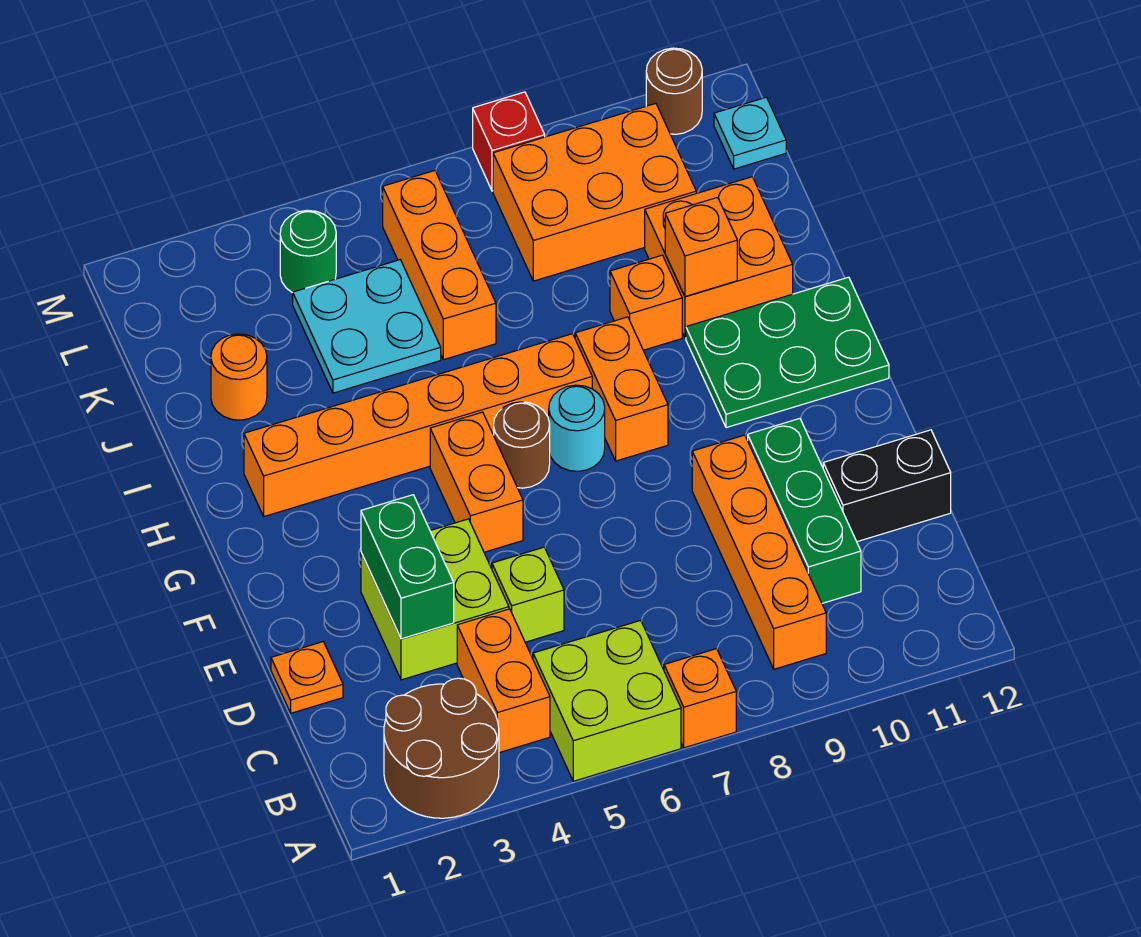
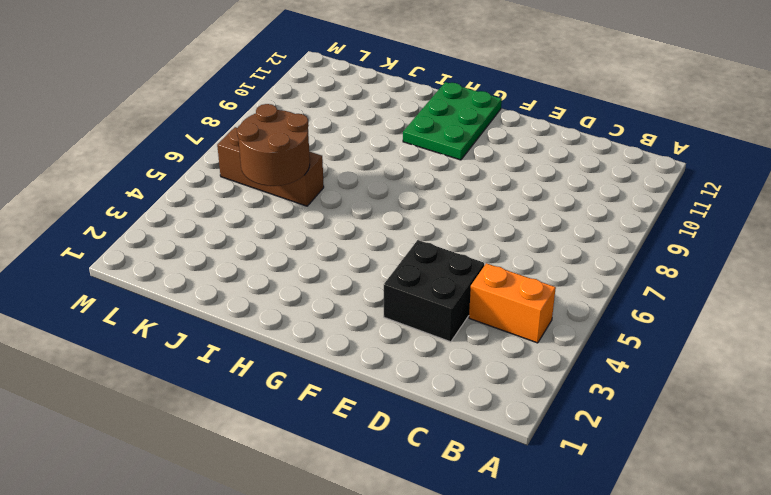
black 2x2 brick [384,240,484,342] -> lime 2x2 brick [361,519,509,680]
brown 2x2 round brick [237,104,310,186] -> brown 2x2 round brick moved to [384,678,499,818]
brown 1x3 brick [217,127,324,206] -> orange 1x3 brick [383,171,496,360]
none -> lime 2x2 brick [533,620,681,781]
none -> orange 1x1 brick [664,649,736,748]
none -> orange 1x4 brick [692,435,826,669]

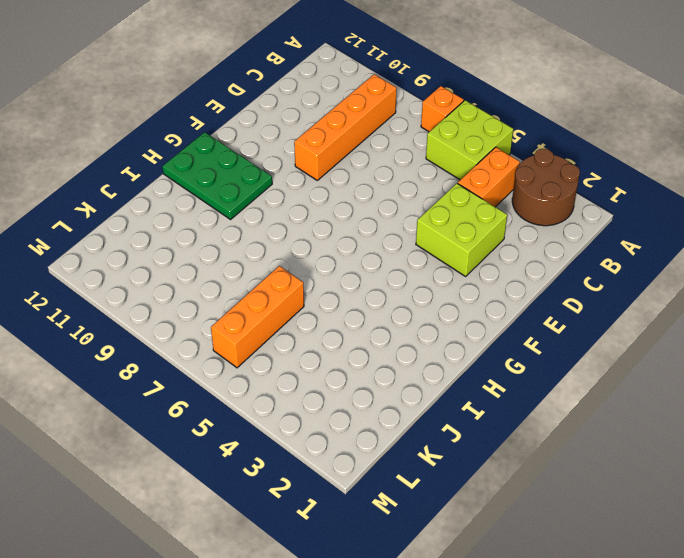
none -> green 1x3 brick [748,419,861,603]
none -> orange 1x1 plate [271,642,343,713]
none -> lime 1x1 brick [492,547,564,642]

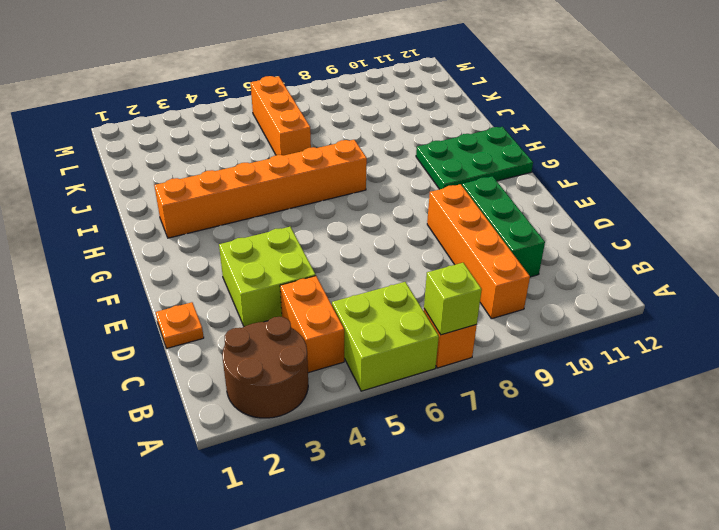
lime 1x1 brick [424,263,482,335] -> lime 1x1 brick moved to [492,547,564,642]
none -> black 1x2 brick [823,430,951,542]
none -> orange 1x2 brick [430,412,523,552]
none -> brown 1x1 round brick [494,402,550,488]

